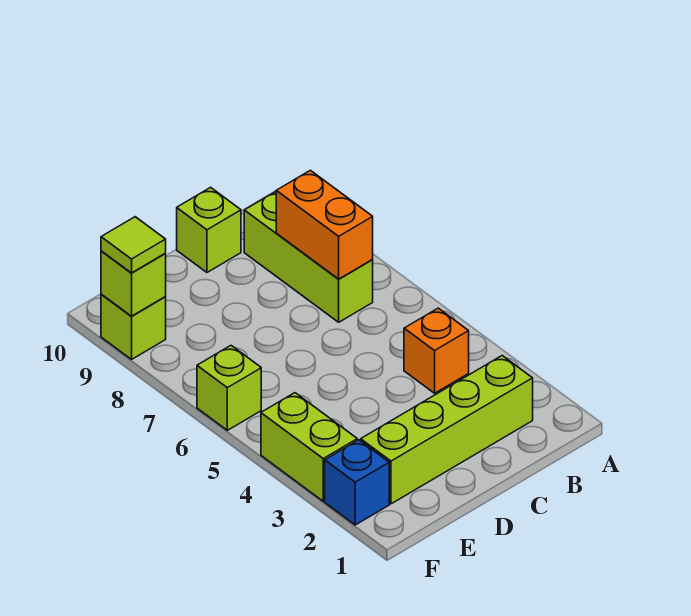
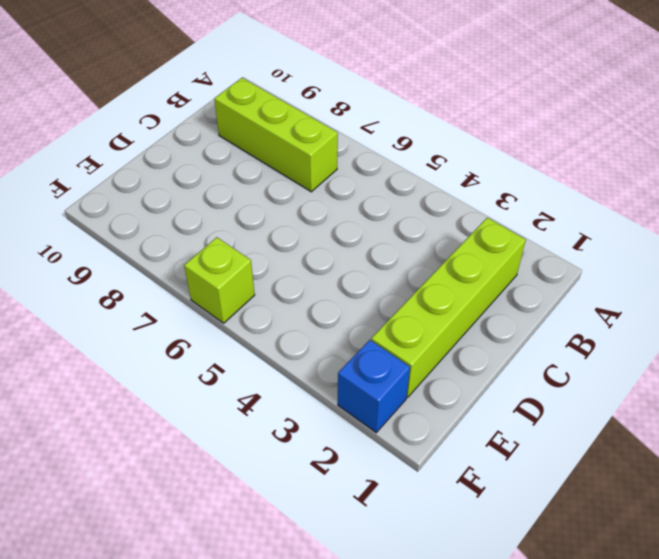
none -> orange 1x1 brick [404,308,469,393]
none -> lime 1x1 brick [177,187,241,272]

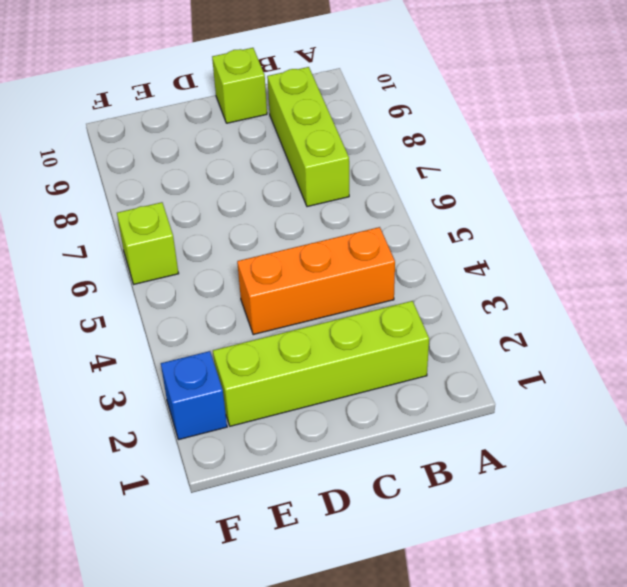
orange 1x3 brick [237,227,395,335] -> orange 1x1 brick [404,308,469,393]
none -> lime 1x2 brick [261,393,357,501]
none -> lime 1x1 brick [101,294,166,359]

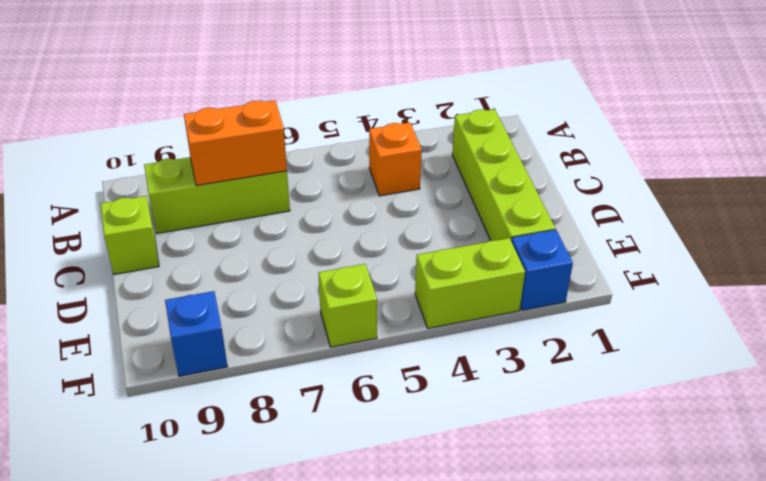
blue 1x1 brick [165,291,228,376] -> lime 1x1 brick [101,294,166,359]
none -> lime 1x1 brick [101,251,166,316]
none -> lime 1x1 tile [101,217,166,273]

